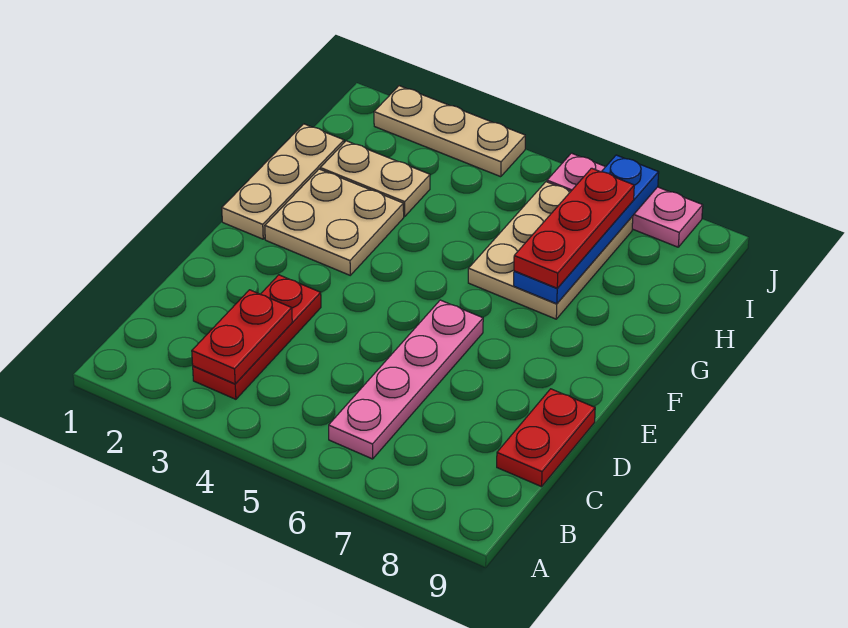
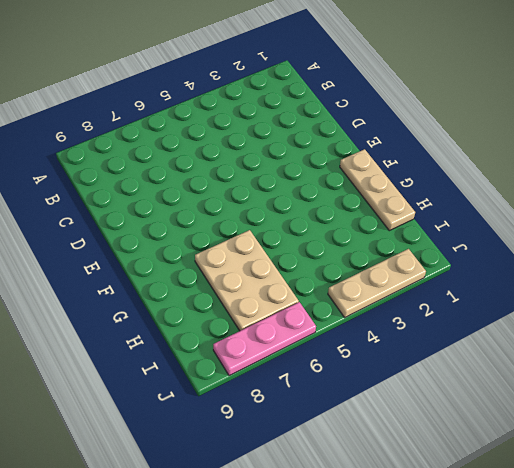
none -> red 1x3 plate [193,275,321,399]
none -> pink 1x4 plate [329,300,483,459]
none -> red 1x2 plate [497,389,595,487]

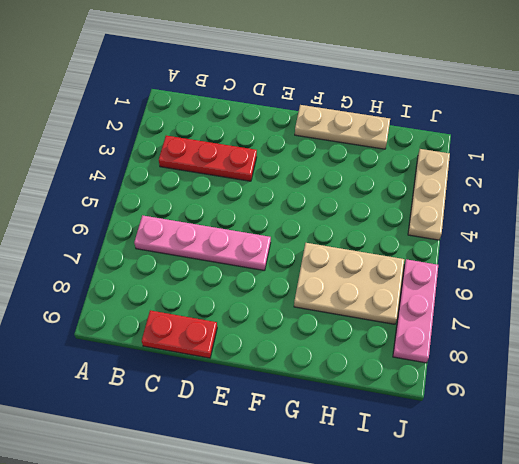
none -> tan 2x2 plate [265,169,404,275]
none -> tan 1x2 plate [320,141,430,216]
none -> red 1x2 plate [192,290,292,384]

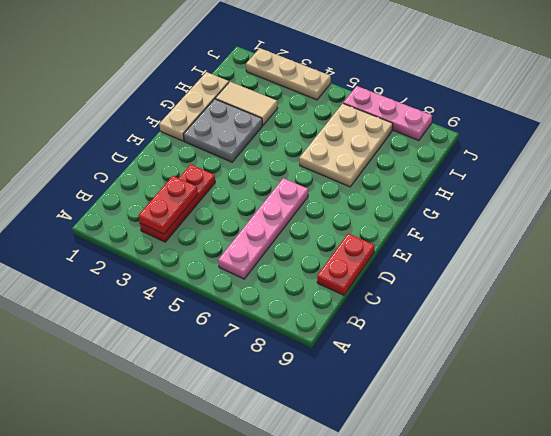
grey 2x2 plate [183,99,263,162] -> tan 2x2 plate [265,169,404,275]
tan 1x2 tile [215,82,278,125] -> tan 1x2 plate [320,141,430,216]
none -> blue 1x4 plate [514,155,659,304]
none -> red 1x3 plate [514,168,634,288]

